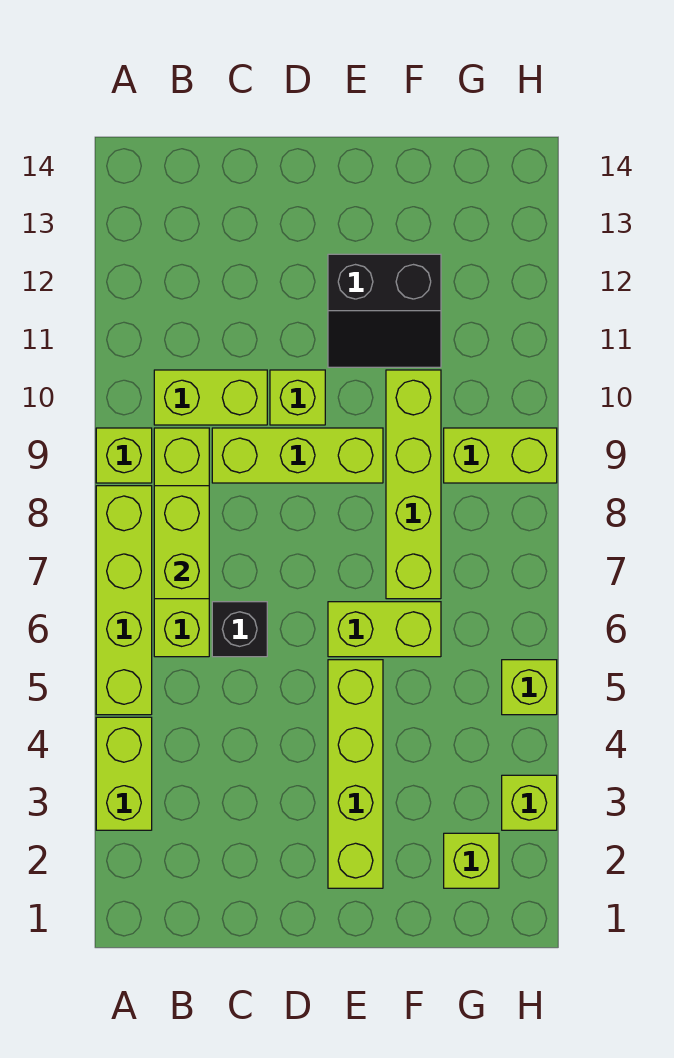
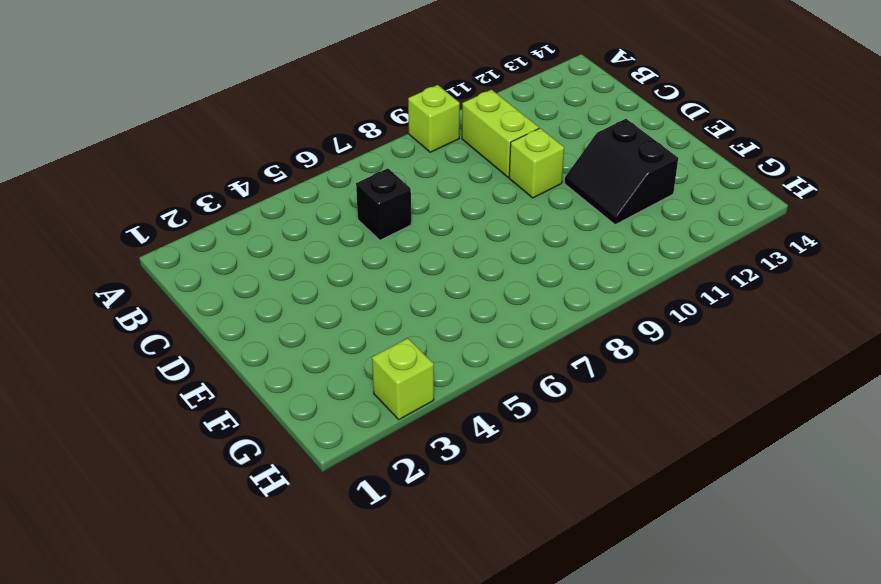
none -> lime 1x2 brick [96,717,152,830]
none -> lime 1x4 brick [96,486,152,715]
none -> lime 1x4 brick [154,428,209,657]

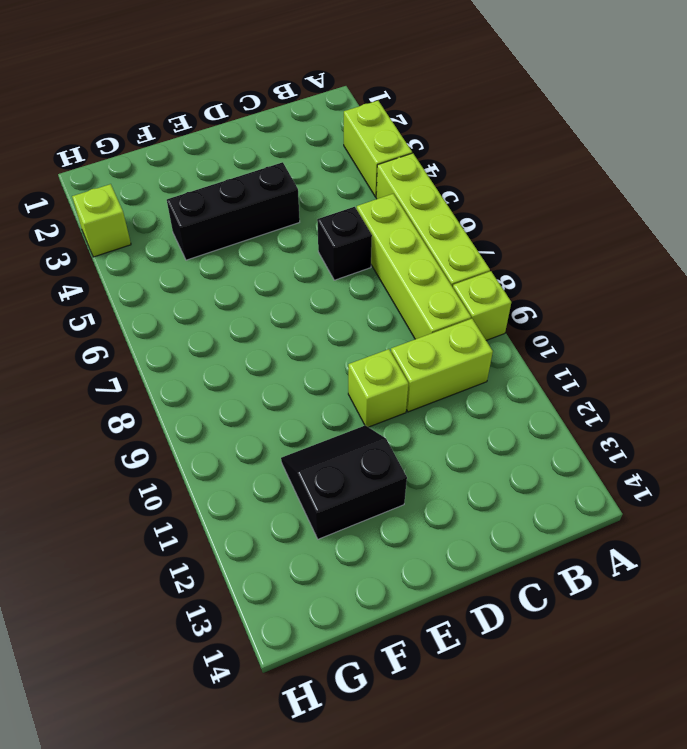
black 1x3 brick [167,162,300,260] -> lime 1x4 brick [328,660,383,888]
none -> lime 1x3 brick [212,428,383,483]
none -> lime 1x2 brick [328,602,441,657]
none -> lime 1x4 brick [386,370,441,599]

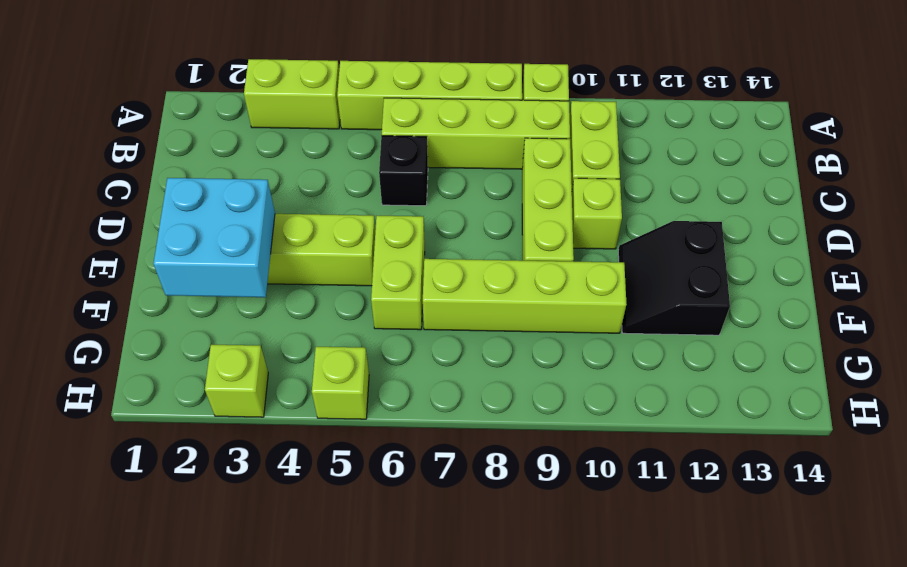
cyan 2x2 brick [153,178,275,297] -> none
none -> lime 1x1 brick [444,833,499,888]
none -> lime 1x2 brick [444,428,557,483]
none -> lime 1x2 brick [154,486,209,599]

